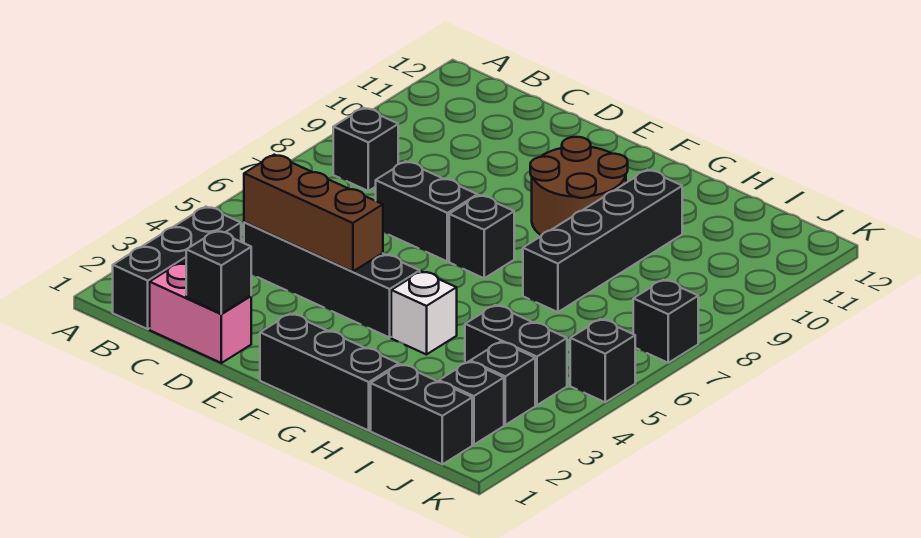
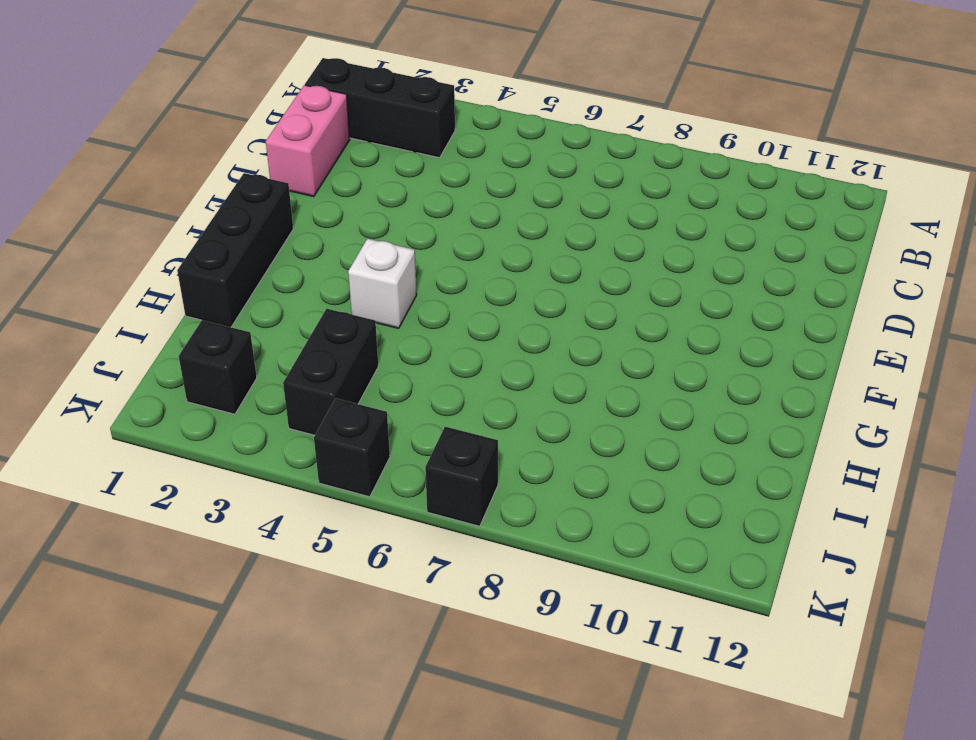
none -> black 1x1 brick [333,108,398,191]
none -> black 1x4 brick [244,222,420,338]
none -> black 1x2 brick [376,161,477,261]

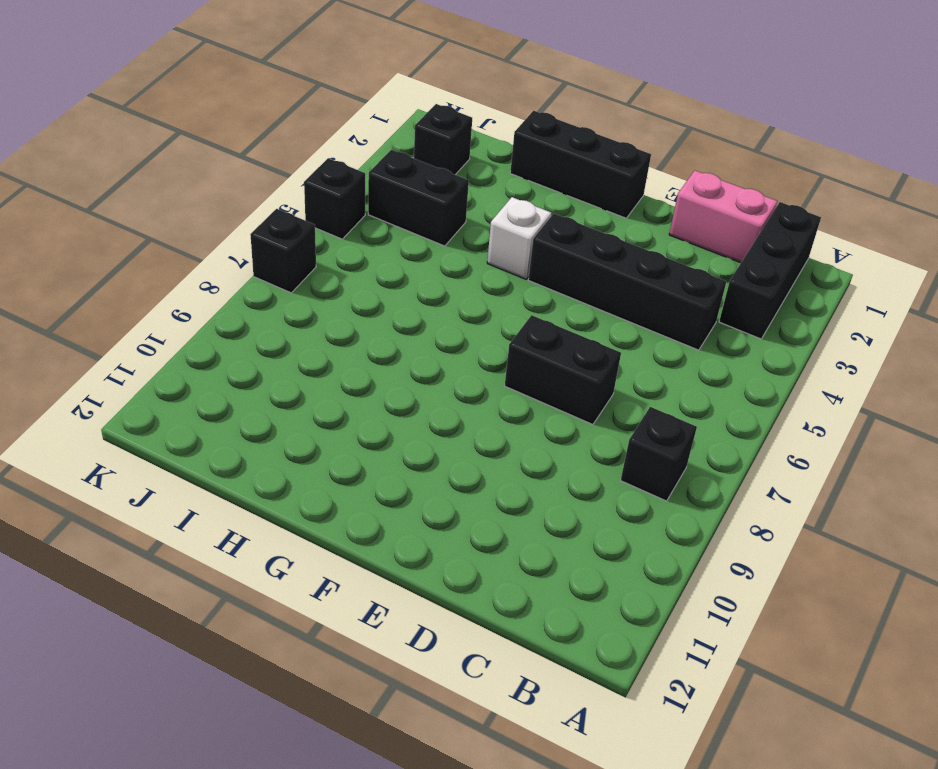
none -> black 1x1 brick [449,195,514,278]
none -> brown 2x2 round brick [530,137,628,235]
none -> black 1x4 brick [523,170,682,312]

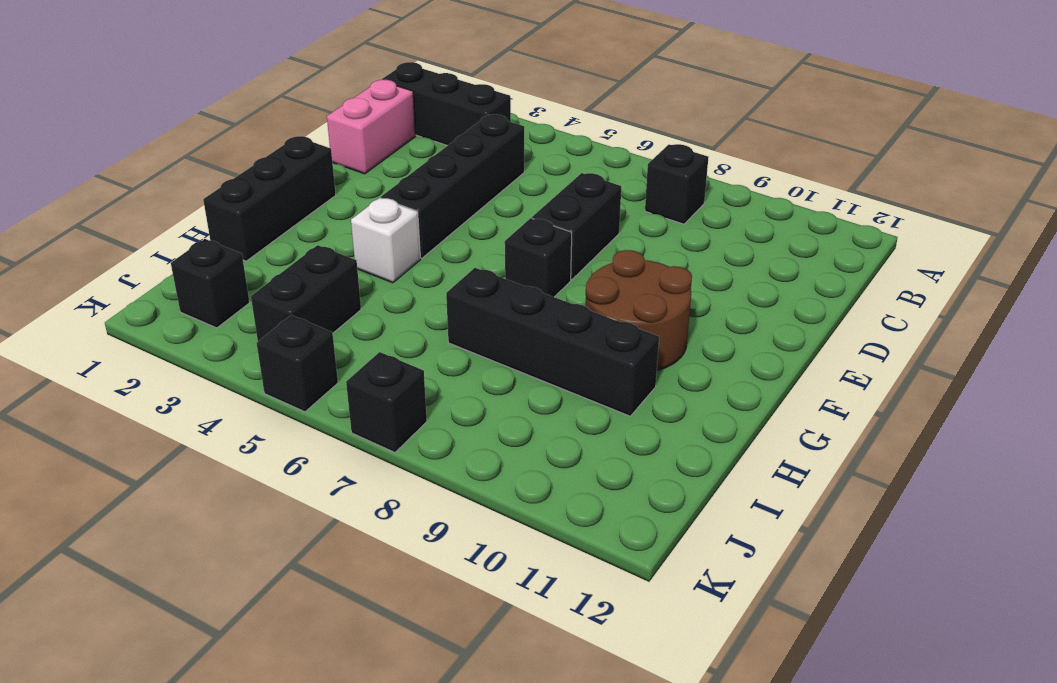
none -> black 1x2 brick [371,364,472,464]
none -> black 1x1 brick [470,342,535,425]
none -> brown 1x3 brick [244,155,383,272]

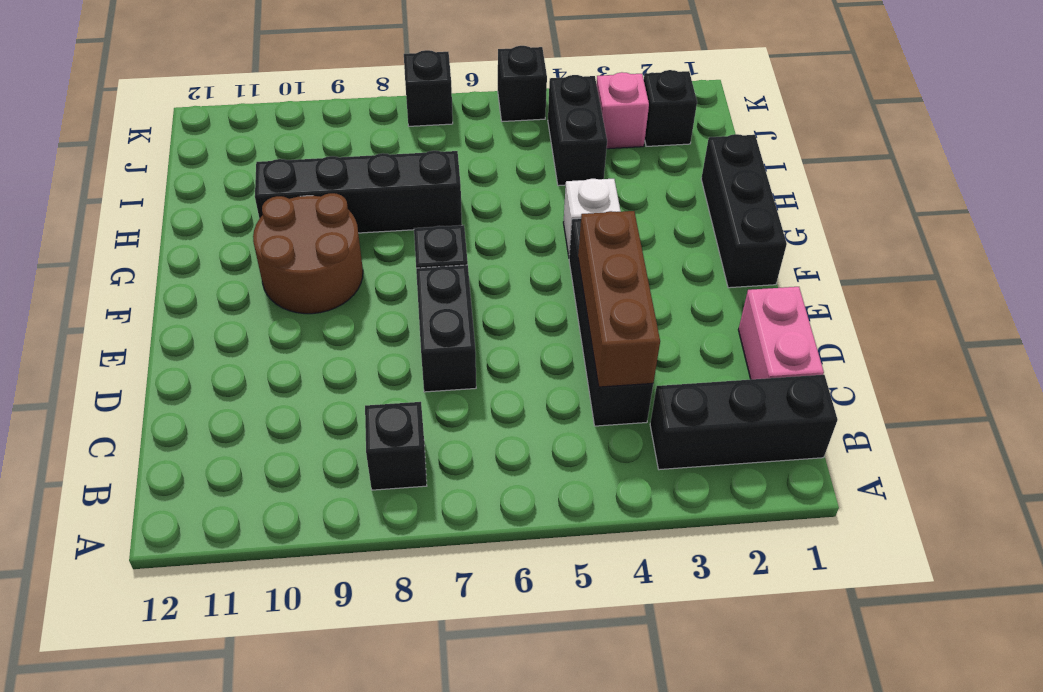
pink 1x1 brick [597,72,649,149] -> black 1x1 brick [470,342,535,425]
none -> black 1x2 brick [371,364,472,464]
none -> black 1x1 brick [186,231,251,314]

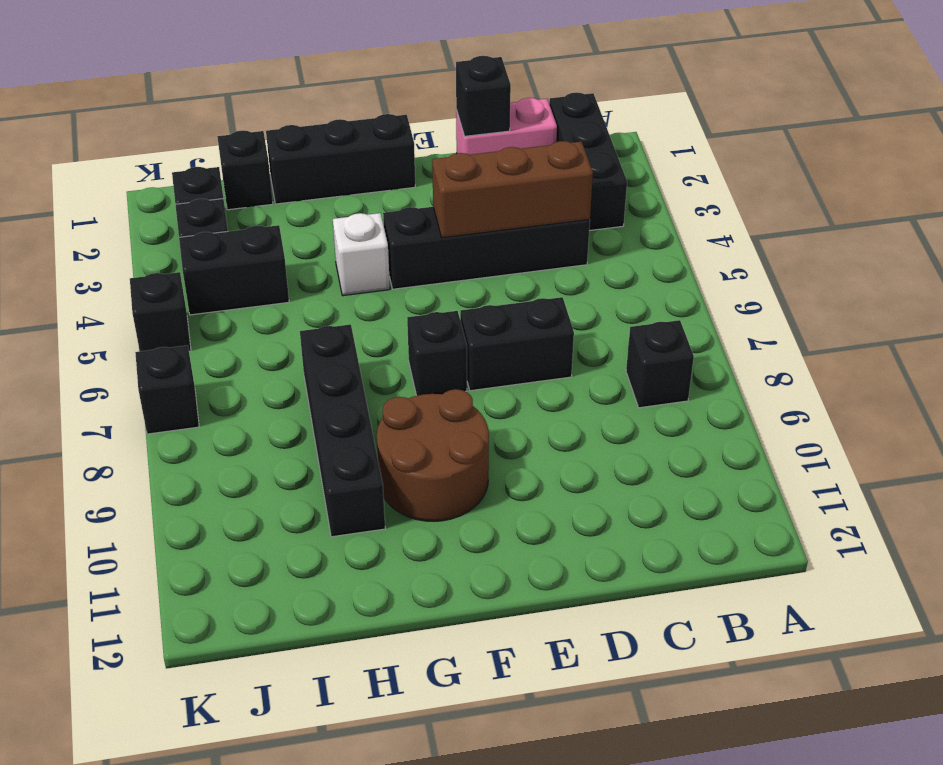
black 1x1 brick [217,130,273,210] -> black 1x2 brick [371,364,472,464]

